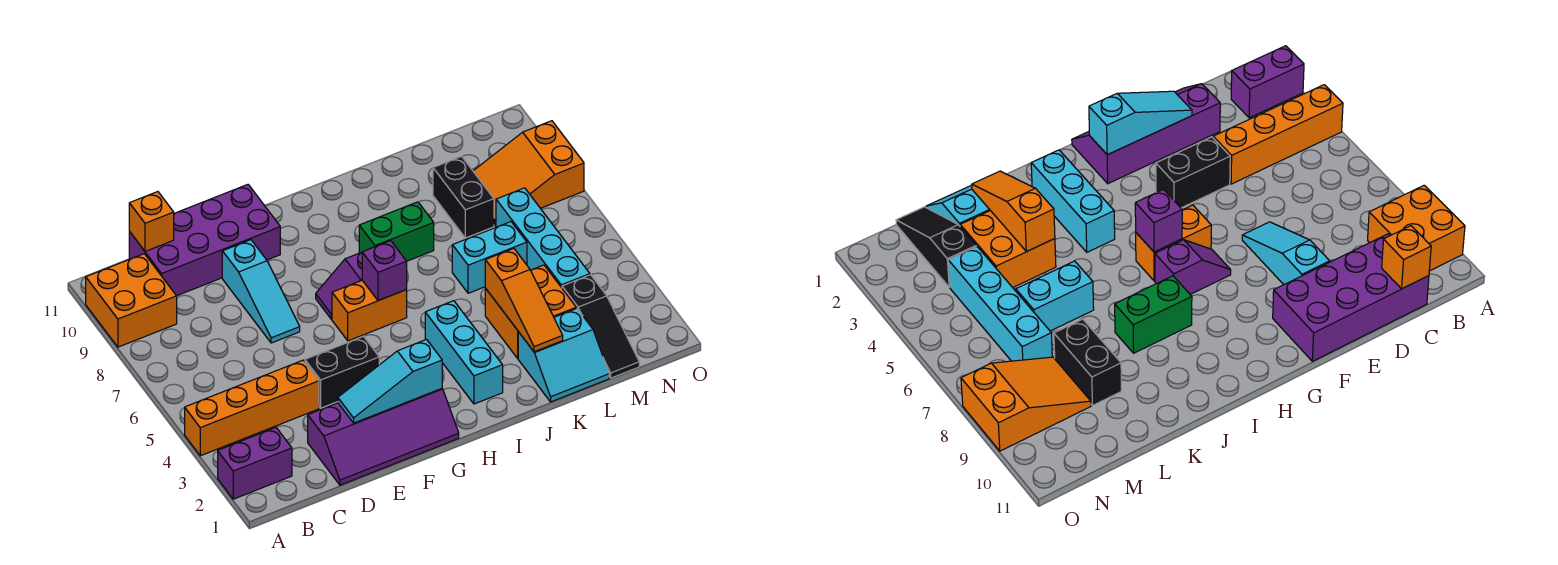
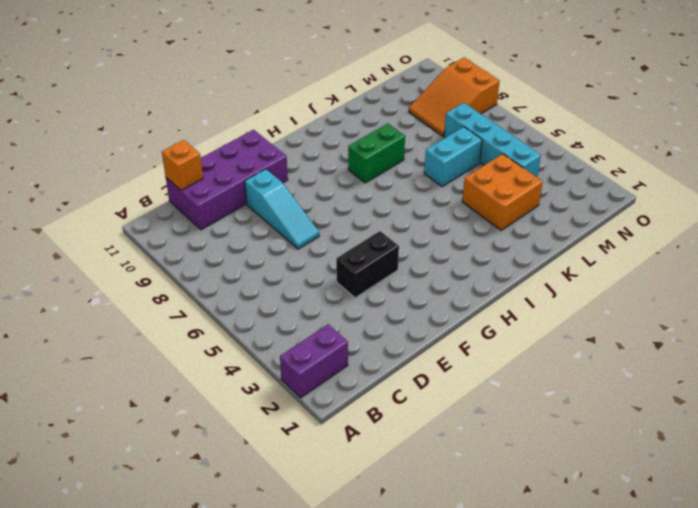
none -> orange 1x4 brick [185,360,319,456]
none -> orange 2x2 brick [86,254,177,347]
none -> purple 2x4 slope [308,389,459,485]

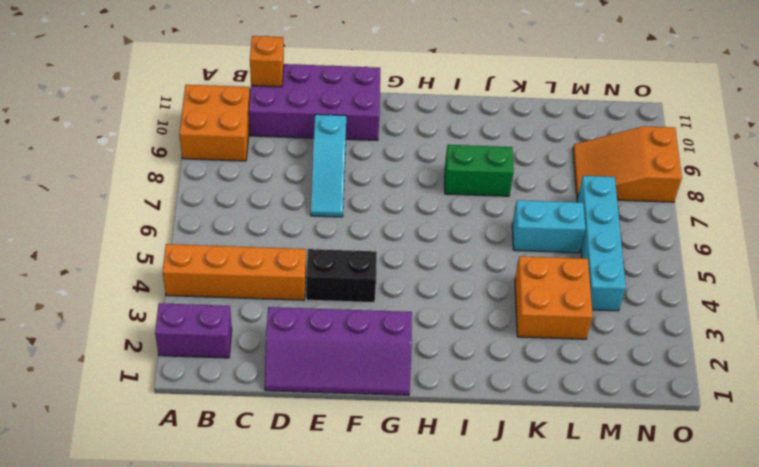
none -> orange 1x2 brick [332,280,407,341]
none -> purple 1x2 slope [316,252,362,319]
none -> cyan 1x3 brick [425,301,503,404]

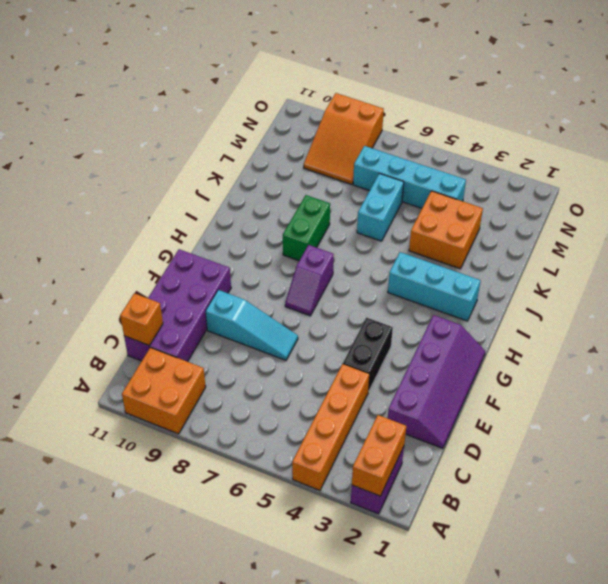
orange 1x2 brick [352,415,406,496] -> orange 1x2 brick moved to [332,280,407,341]
none -> cyan 2x2 slope [518,308,609,402]
none -> black 1x2 brick [433,156,494,238]
none -> black 1x3 slope [562,275,639,378]

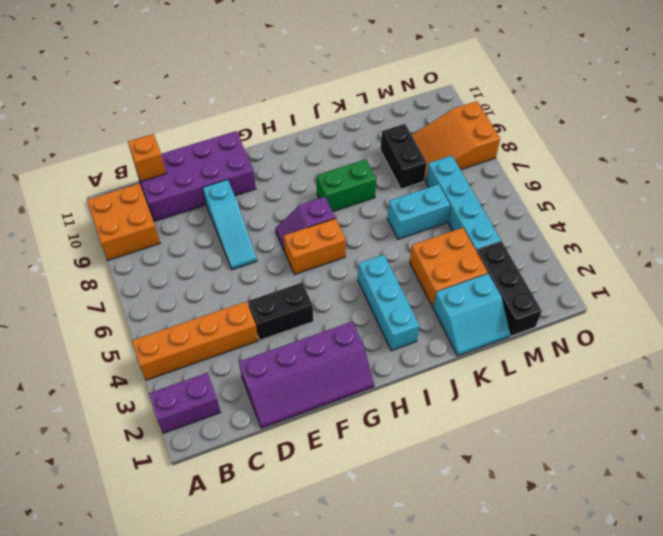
black 1x3 brick [476,241,542,336] -> black 1x3 slope [562,275,639,378]
none -> cyan 1x3 slope [338,339,442,423]
none -> purple 1x1 brick [362,241,407,301]
none -> orange 1x3 slope [485,248,563,352]

